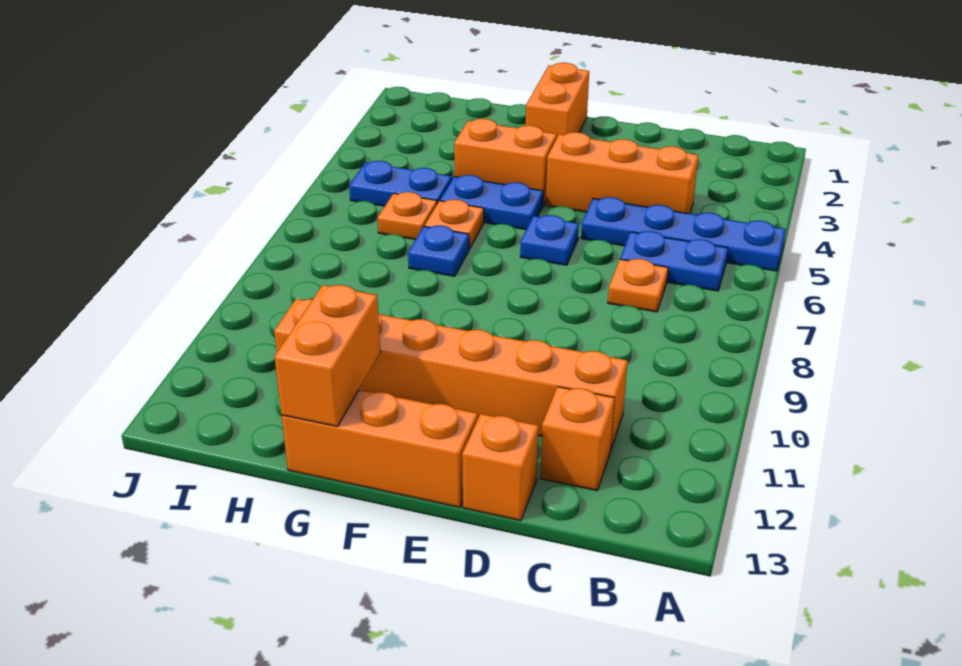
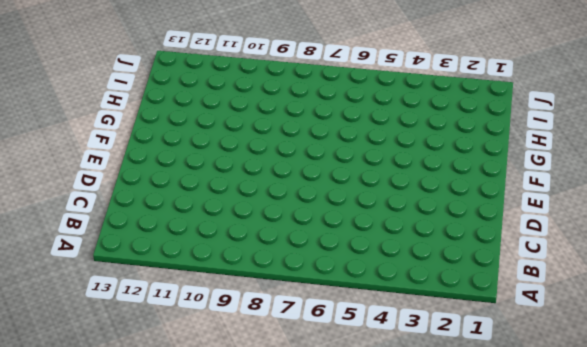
none -> blue 1x4 plate [581,197,786,271]
none -> blue 1x2 plate [620,231,728,291]
none -> orange 1x3 brick [546,132,699,214]

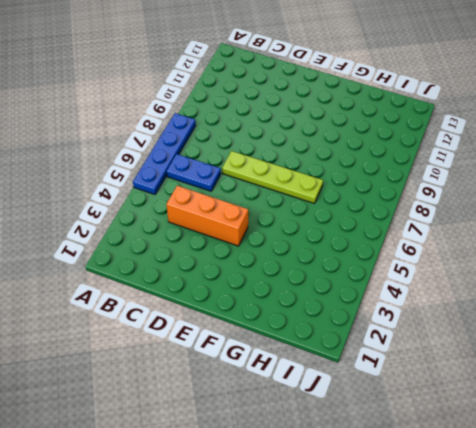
blue 1x4 plate [133,113,196,195] -> blue 1x4 plate turned to [581,197,786,271]
lime 1x4 plate [222,151,323,203] -> blue 1x1 plate [408,226,469,276]
none -> orange 1x1 plate [608,259,668,312]
none -> orange 1x6 brick [274,299,628,449]
none -> orange 1x1 brick [540,387,615,491]

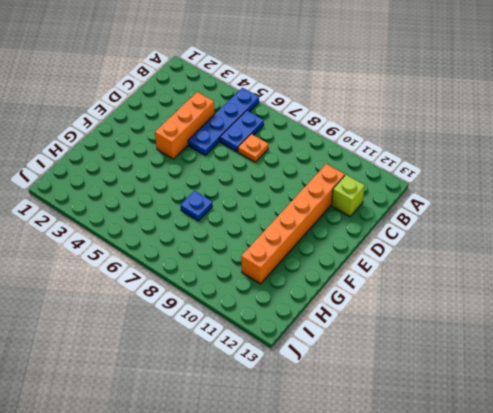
lime 1x1 brick [332,175,365,216] -> orange 1x1 brick [540,387,615,491]
none -> orange 1x1 brick [462,414,539,521]
none -> blue 1x1 plate [520,215,579,265]
none -> orange 1x3 brick [281,390,478,507]

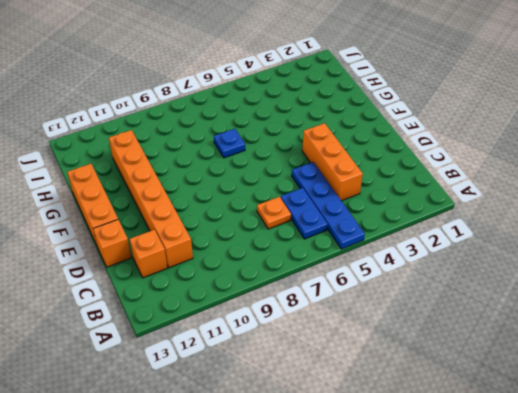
none -> blue 1x1 plate [520,215,579,265]
none -> orange 1x2 brick [526,63,589,137]
none -> orange 1x2 brick [454,119,557,205]

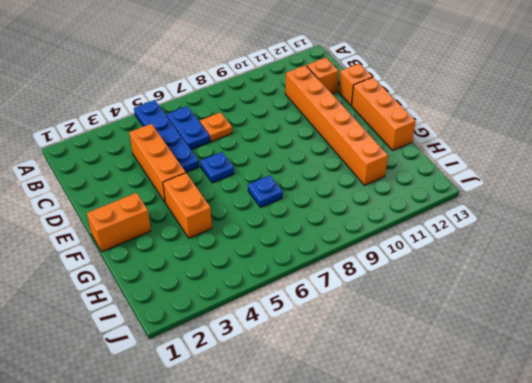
none -> blue 1x2 plate [440,175,543,229]
none -> orange 1x1 plate [424,200,484,249]
none -> blue 1x2 plate [349,161,452,206]

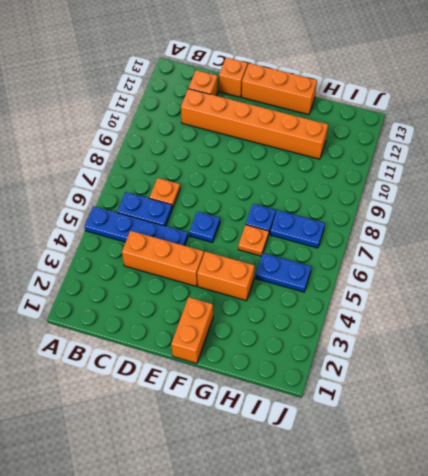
blue 1x2 plate [270,210,325,248] -> blue 1x2 plate moved to [440,175,543,229]
none -> orange 1x1 plate [378,192,437,240]
none -> orange 1x2 brick [274,285,381,426]

